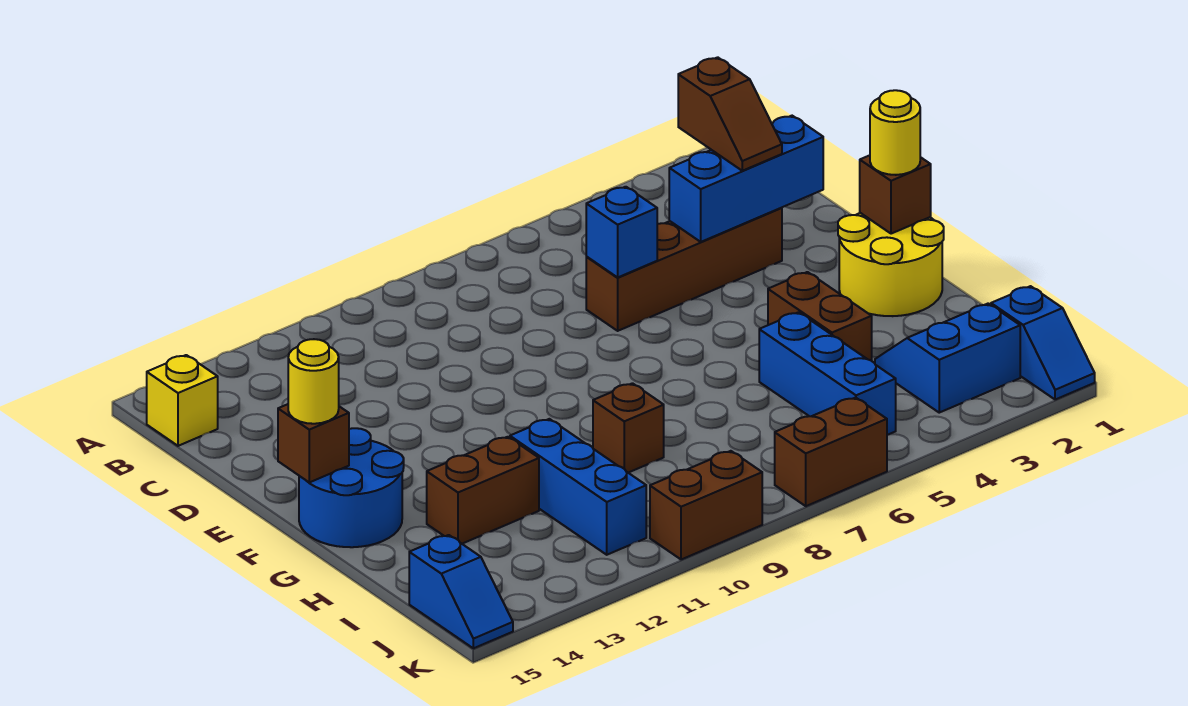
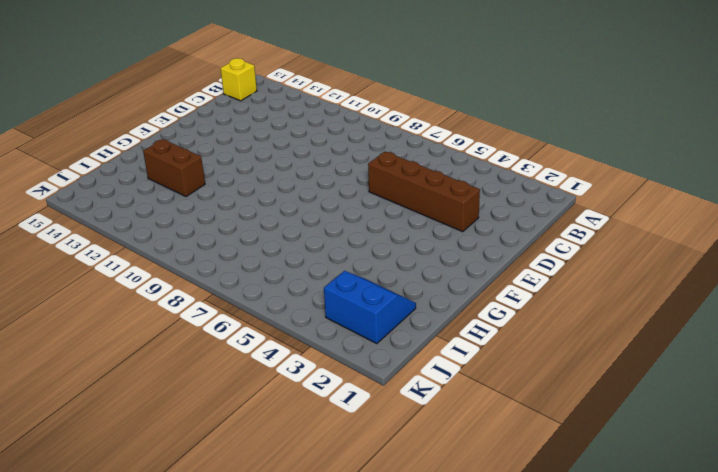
none -> yellow 2x2 round brick [838,213,944,316]
none -> blue 2x2 round brick [299,428,404,547]
none -> brown 1x2 brick [768,272,872,361]

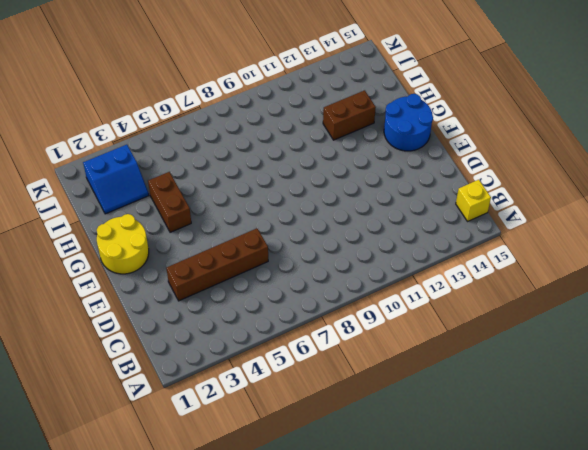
none -> blue 1x3 brick [759,312,896,435]
none -> brown 1x1 brick [593,383,664,473]
none -> blue 1x3 brick [510,419,646,555]

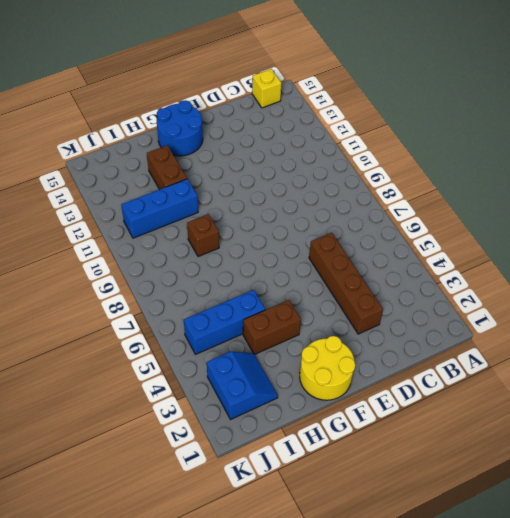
none -> blue 1x2 slope [991,286,1095,400]
none -> blue 1x2 slope [409,535,513,648]
none -> brown 1x2 brick [775,398,887,506]

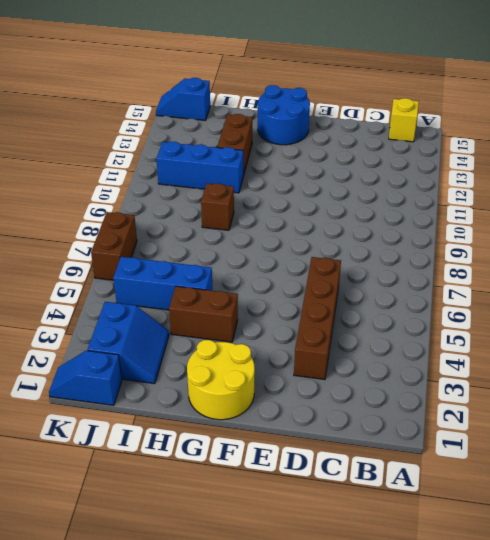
none -> brown 1x2 brick [650,451,762,560]
none -> blue 1x3 brick [669,116,823,242]
none -> blue 1x1 brick [586,187,657,277]

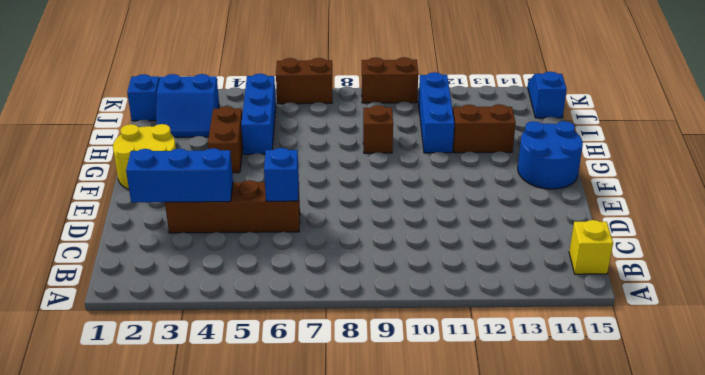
none -> brown 1x1 brick [860,155,931,234]
none -> brown 1x1 brick [278,404,349,482]
none -> brown 1x2 slope [678,57,782,171]

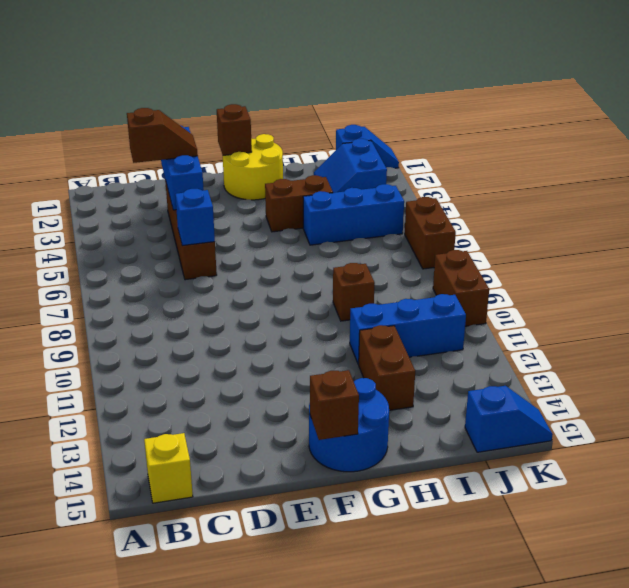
none -> yellow 1x1 round brick [870,90,920,175]
none -> yellow 1x1 round brick [288,339,339,424]

